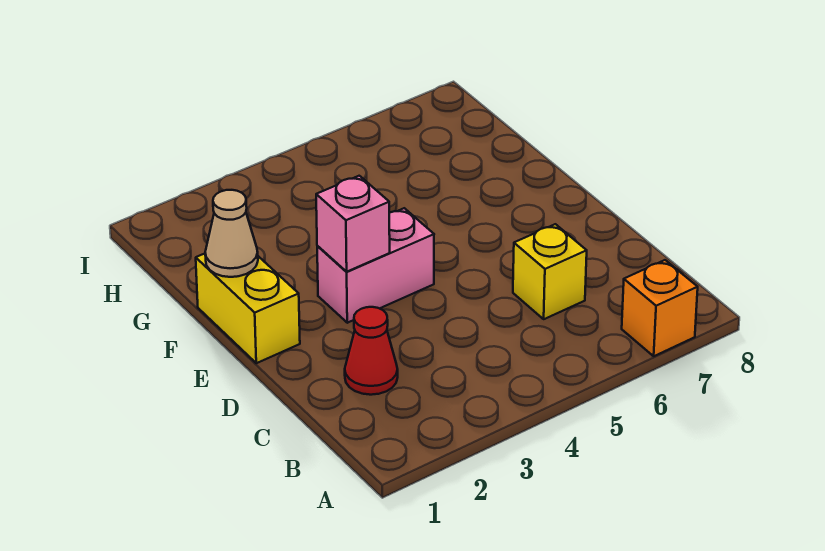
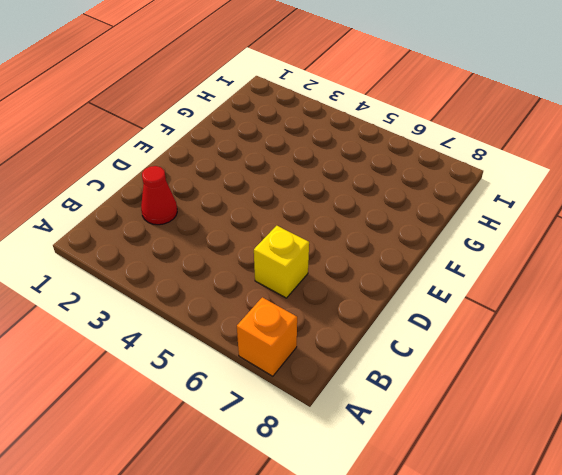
none -> yellow 1x2 brick [196,254,300,363]
none -> pink 1x2 brick [317,208,434,323]

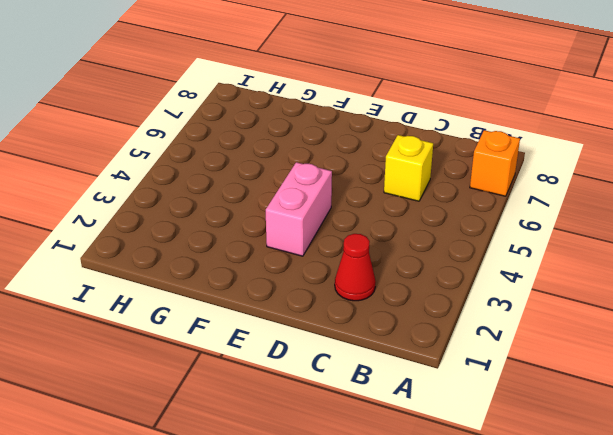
none -> yellow 1x2 brick [196,254,300,363]
none -> pink 1x1 brick [316,176,390,272]

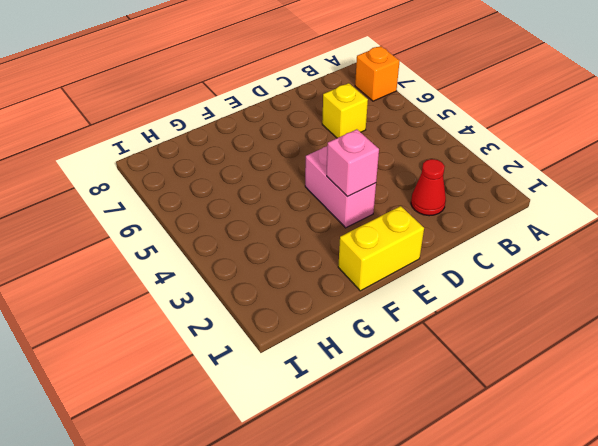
none -> tan 1x1 cone [205,190,258,277]

